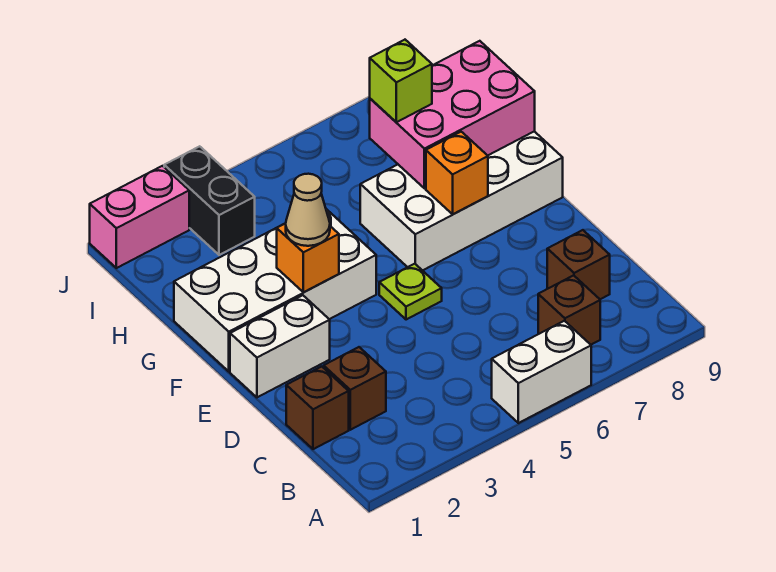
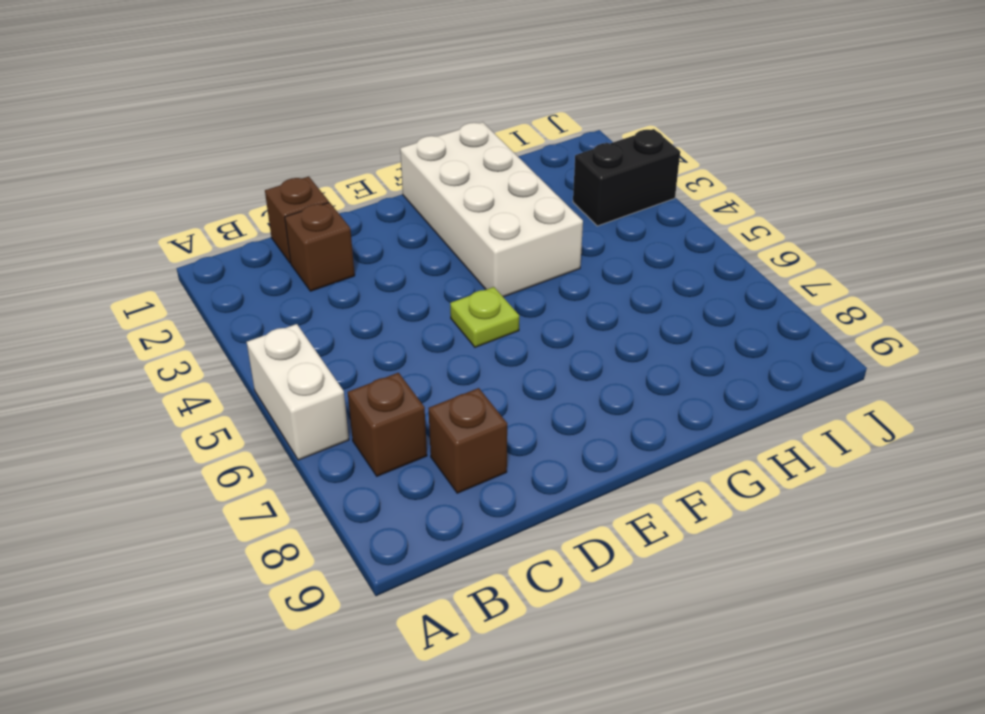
none -> white 1x2 brick [230,295,330,397]
none -> white 2x4 brick [360,131,563,271]
none -> pink 1x2 brick [90,166,189,268]

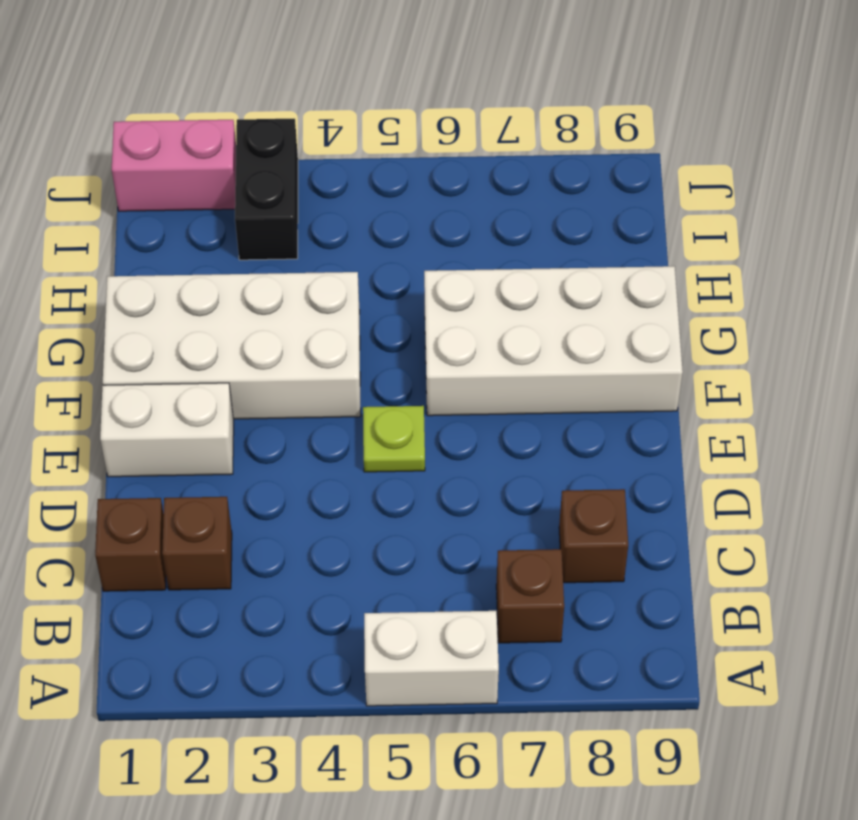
none -> orange 1x1 brick [277,223,339,292]
none -> orange 1x1 brick [426,132,488,214]
none -> pink 2x3 brick [370,41,535,188]

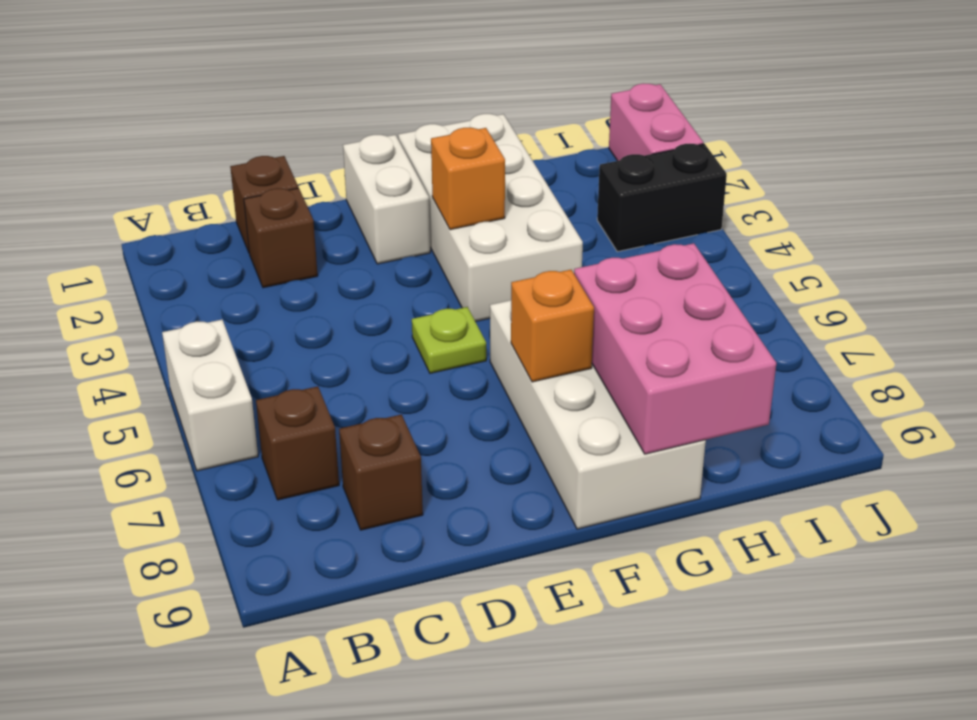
none -> tan 1x1 cone [286,174,330,246]
none -> lime 1x1 brick [370,40,432,122]

